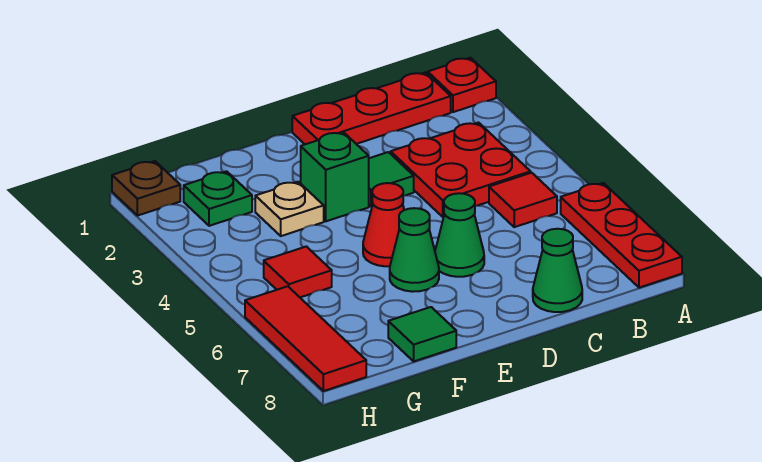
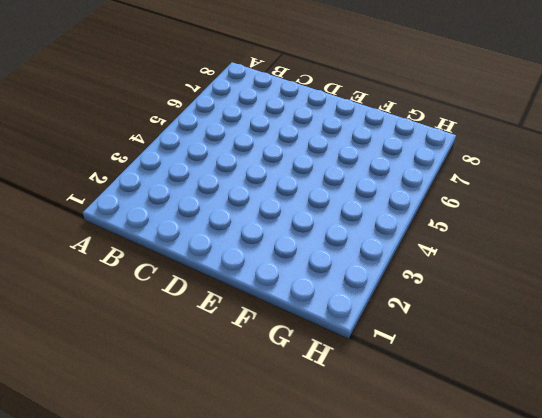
none -> red 1x1 plate [428,58,496,112]
none -> red 1x3 plate [561,183,682,288]
none -> red 1x3 plate [292,72,451,144]

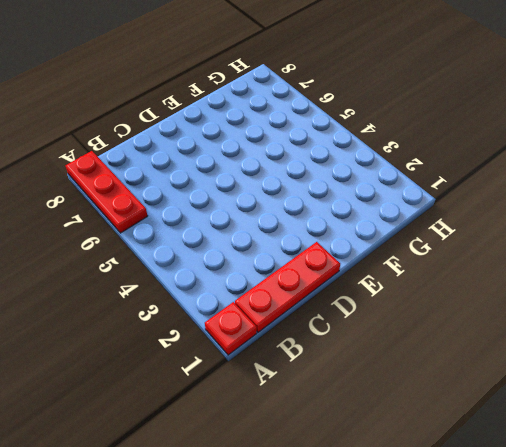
none -> red 2x2 plate [391,123,531,217]
none -> red 1x1 tile [489,173,557,227]
none -> green 1x1 cone [533,229,582,312]

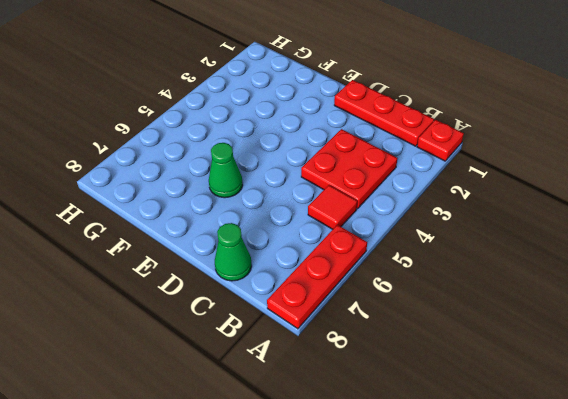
none -> green 1x1 tile [369,152,414,207]
none -> green 1x1 cone [435,193,484,277]
none -> green 1x1 brick [301,132,369,221]

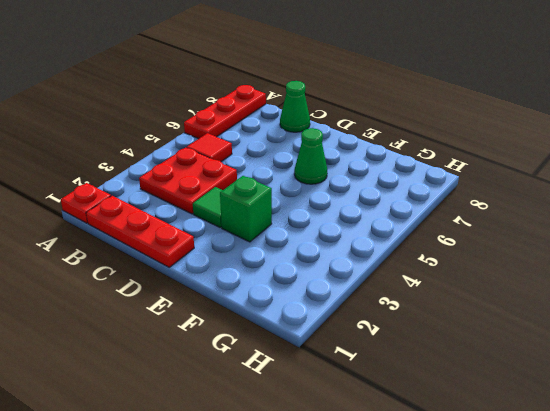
none -> green 1x1 cone [435,193,484,277]
none -> red 1x1 cone [363,183,404,266]
none -> tan 1x1 plate [255,182,324,236]

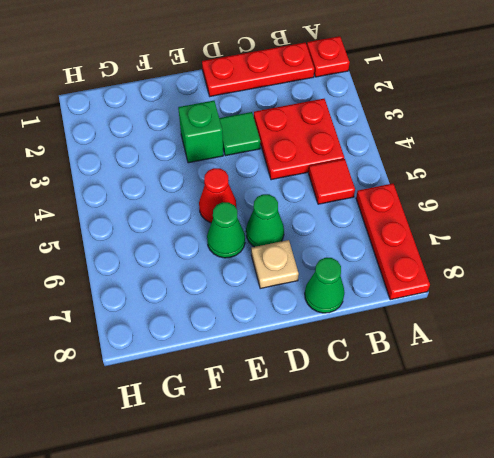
tan 1x1 plate [251,240,299,289] -> tan 1x1 plate moved to [255,182,324,236]
none -> green 1x1 tile [388,307,456,361]
none -> green 1x1 plate [184,171,252,226]
none -> red 1x1 tile [264,246,332,297]

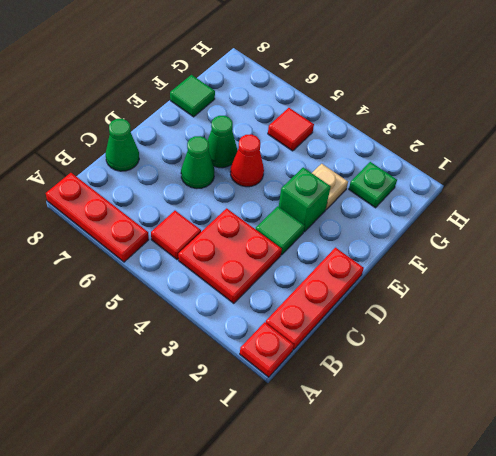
none -> brown 1x1 plate [112,161,180,216]
none -> red 1x3 tile [245,286,366,391]

